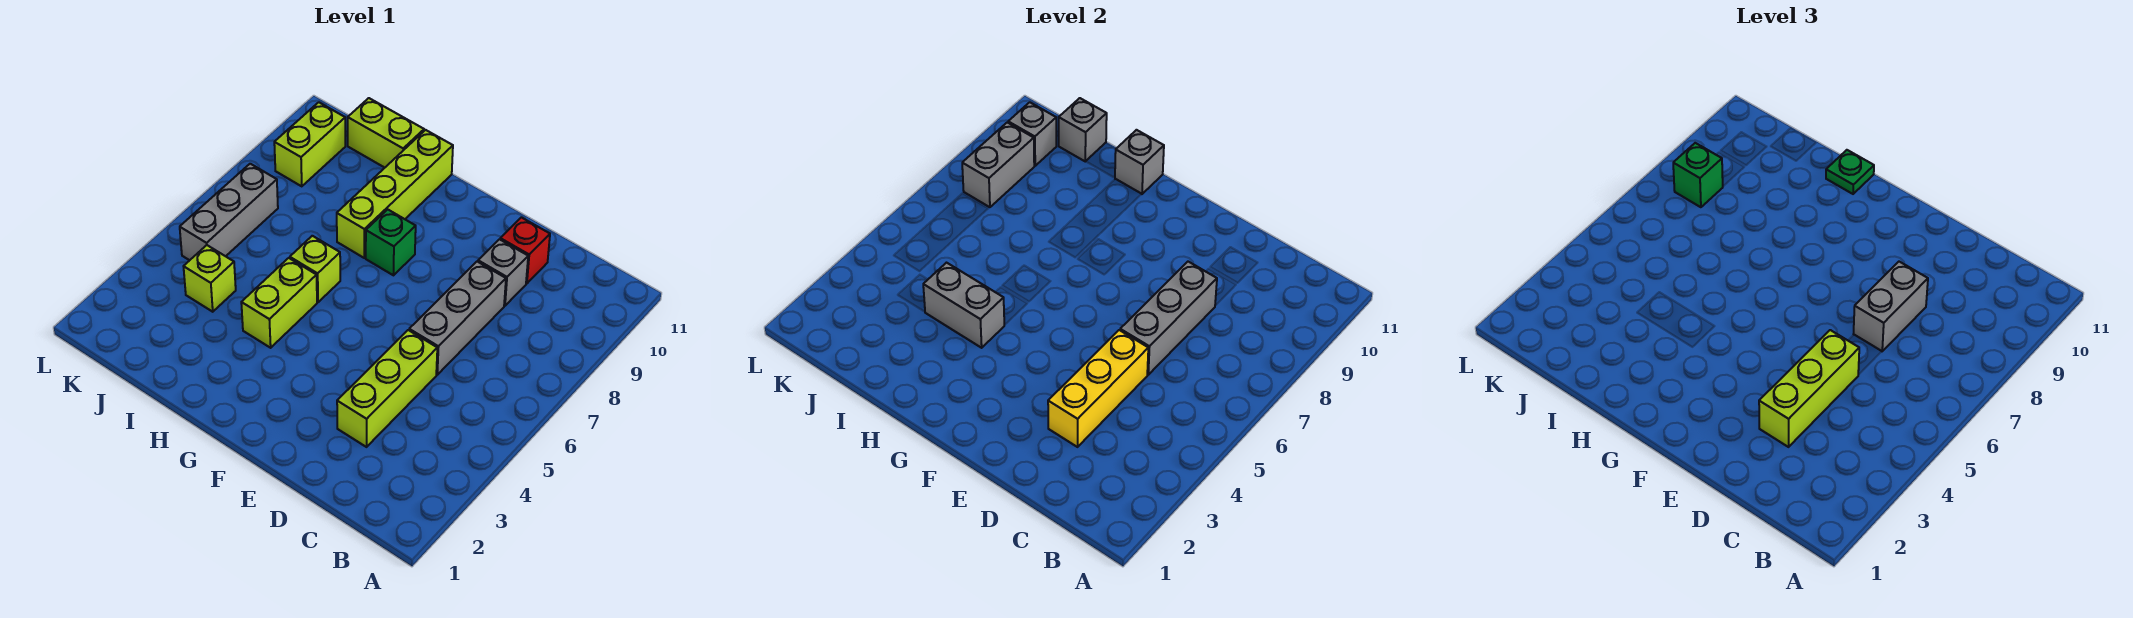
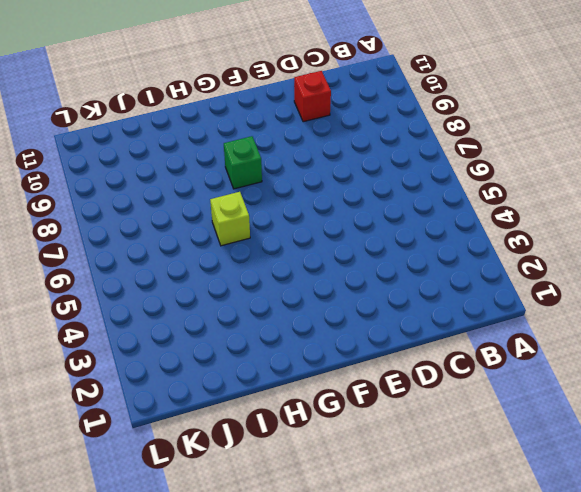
none -> lime 1x3 brick [337,330,437,447]
none -> grey 1x3 brick [409,262,506,375]
none -> grey 1x1 brick [478,239,528,306]

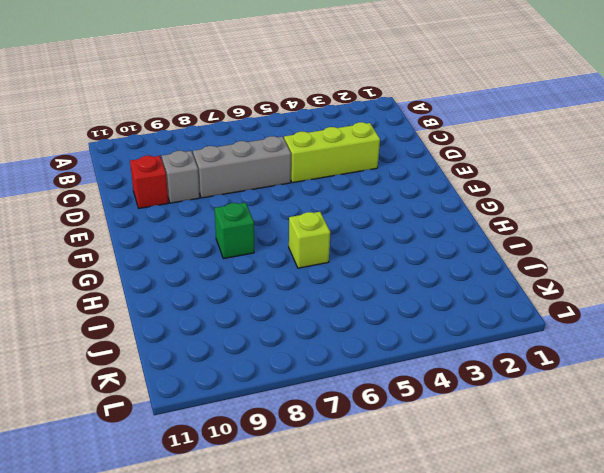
none -> lime 1x2 brick [241,258,317,348]
none -> lime 1x4 brick [337,130,453,258]
none -> lime 1x2 brick [348,98,424,168]

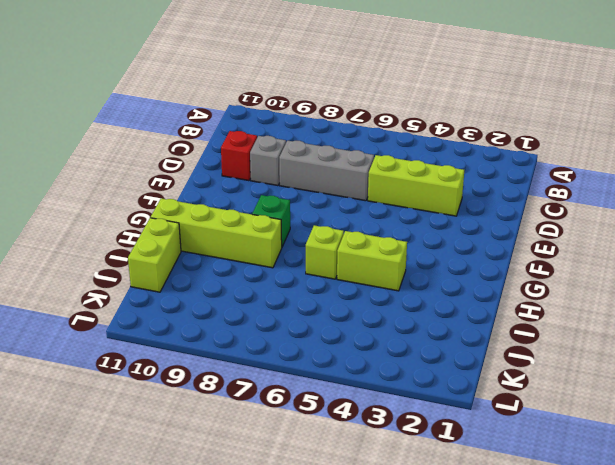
none -> lime 1x1 brick [183,245,236,312]
none -> grey 1x3 brick [180,164,278,260]
none -> lime 1x2 brick [274,102,345,186]

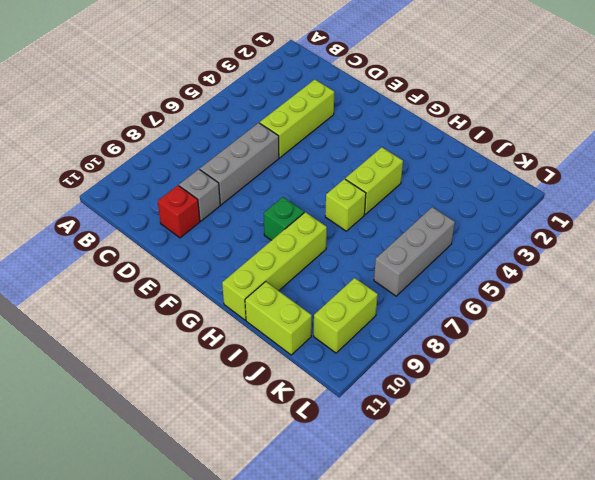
none -> lime 1x1 brick [183,245,236,312]
none -> yellow 1x3 brick [1048,330,1148,447]
none -> grey 1x3 brick [1120,262,1217,375]

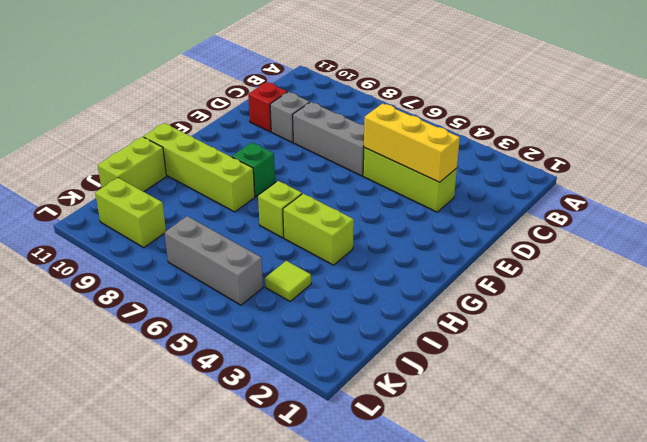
lime 1x1 tile [265,261,311,301] -> lime 1x1 brick [183,245,236,312]
none -> grey 1x3 brick [1120,262,1217,375]
none -> grey 1x2 brick [923,263,1004,348]
none -> grey 1x1 brick [1115,130,1164,194]

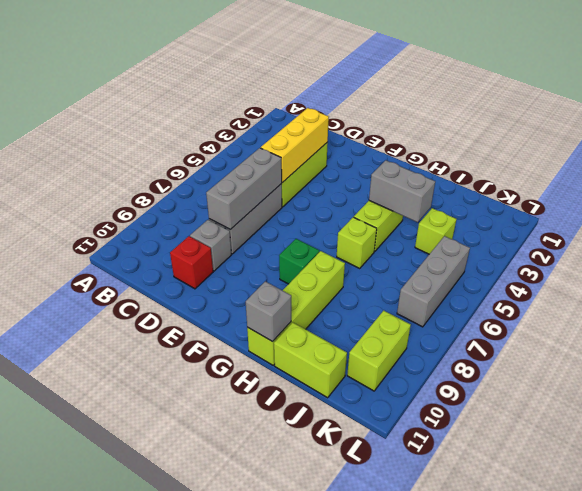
none -> grey 1x1 brick [1059,98,1107,161]
none -> grey 1x2 brick [962,122,1034,207]
none -> grey 1x1 brick [1008,102,1056,166]

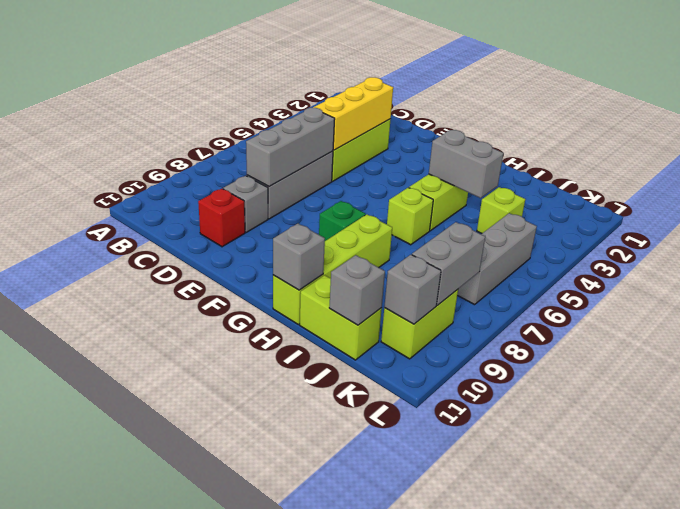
none -> lime 1x3 brick [1759,330,1859,447]
none -> grey 1x2 brick [1854,262,1928,351]
none -> green 1x1 plate [1826,150,1874,194]

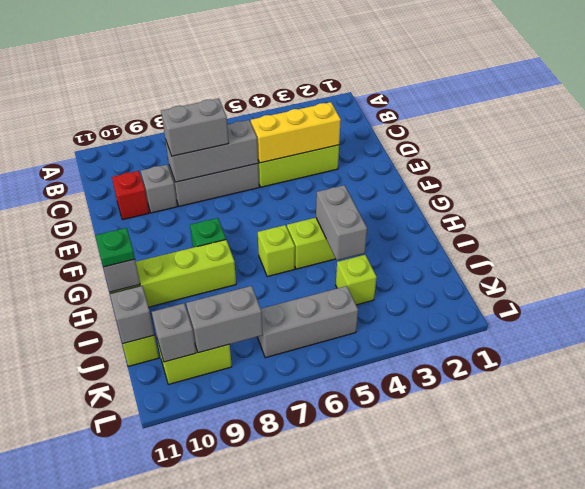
none -> lime 1x3 brick [1759,330,1859,447]
none -> green 1x1 brick [1673,143,1723,207]

